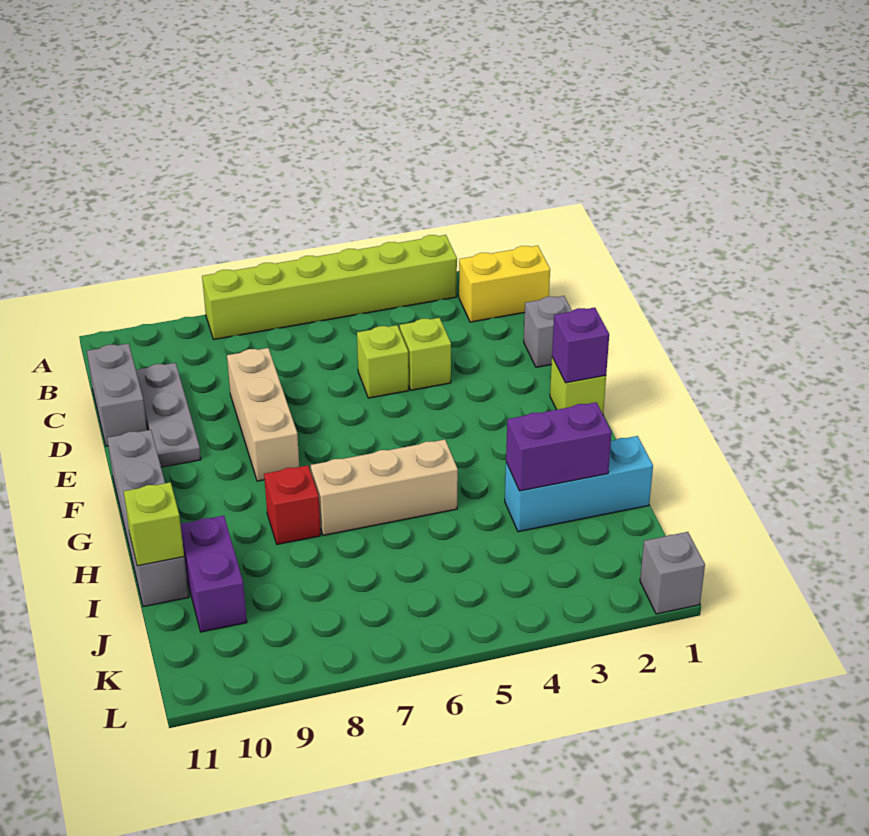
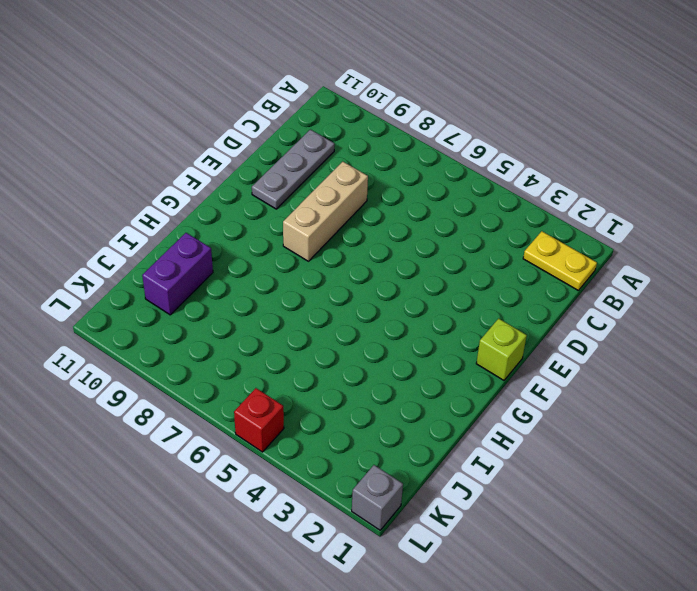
yellow 1x2 plate [523,231,597,291] -> yellow 1x2 brick [459,246,550,322]
red 1x1 brick [234,388,284,452] -> red 1x1 brick moved to [264,465,321,544]
none -> lime 1x6 brick [202,235,457,339]
none -> grey 1x2 brick [87,343,147,446]
none -> grey 1x1 brick [524,296,572,367]

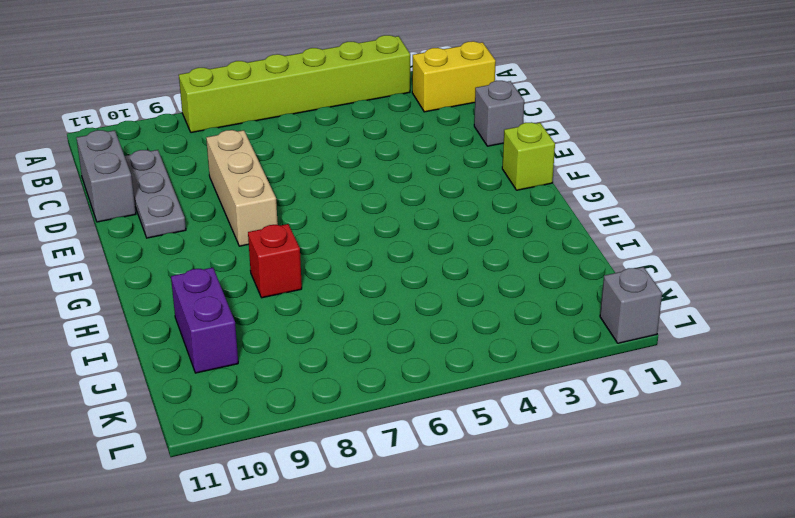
none -> lime 1x1 brick [400,318,451,390]
none -> lime 1x1 brick [357,325,409,398]
none -> grey 1x4 brick [107,430,189,607]

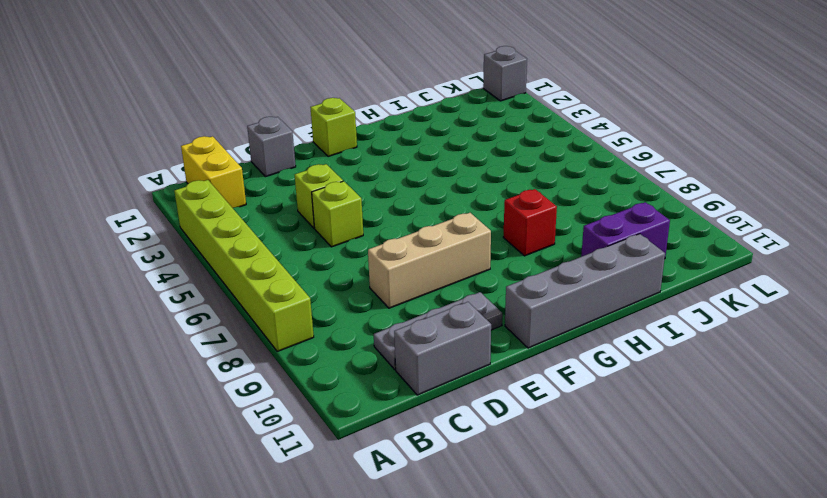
none -> tan 1x3 brick [311,440,458,535]
none -> cyan 1x3 brick [505,436,653,532]
none -> purple 1x1 brick [552,308,609,383]

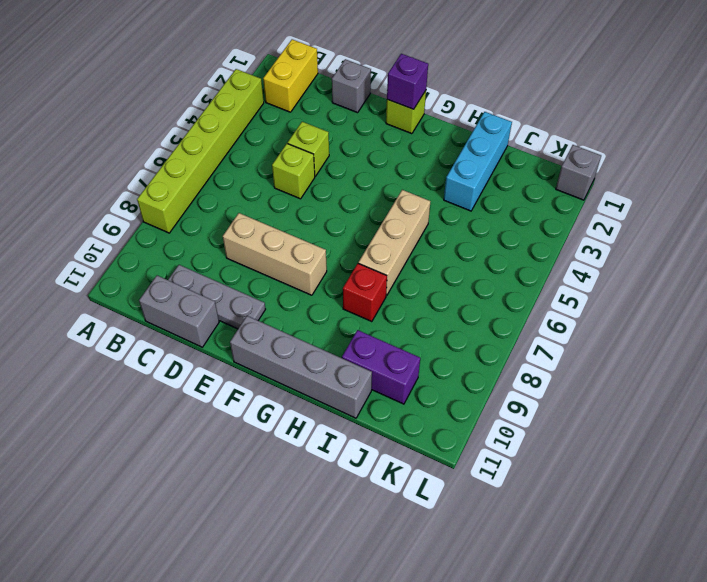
none -> purple 1x2 brick [506,402,612,491]
none -> lime 1x1 brick [124,482,184,566]

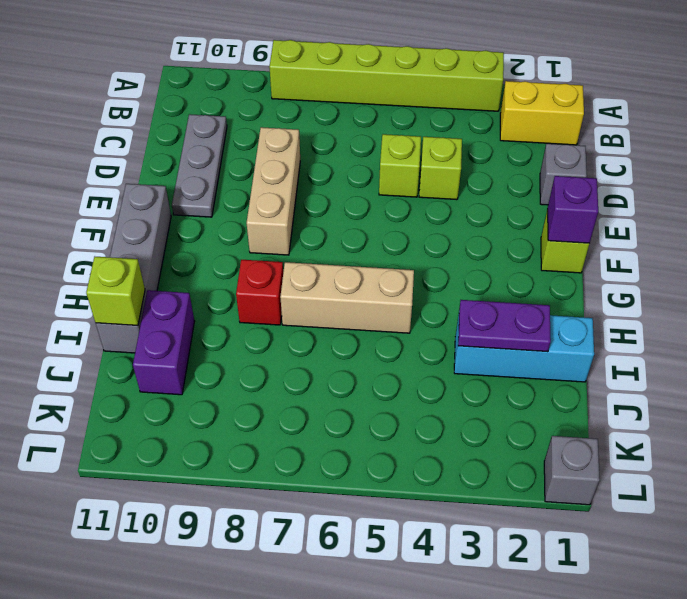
purple 1x2 plate [458,300,551,352] -> purple 1x2 brick [506,402,612,491]
none -> grey 1x2 brick [87,343,147,446]

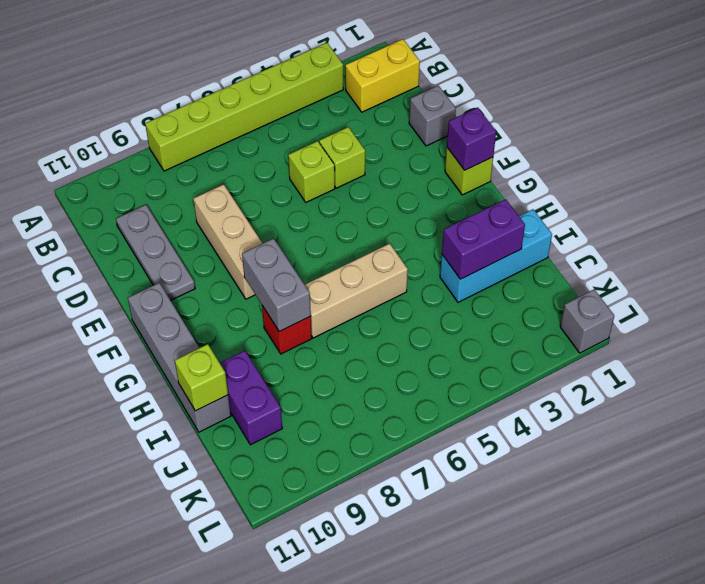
grey 1x2 brick [242,238,311,332] -> grey 1x2 brick moved to [87,343,147,446]

